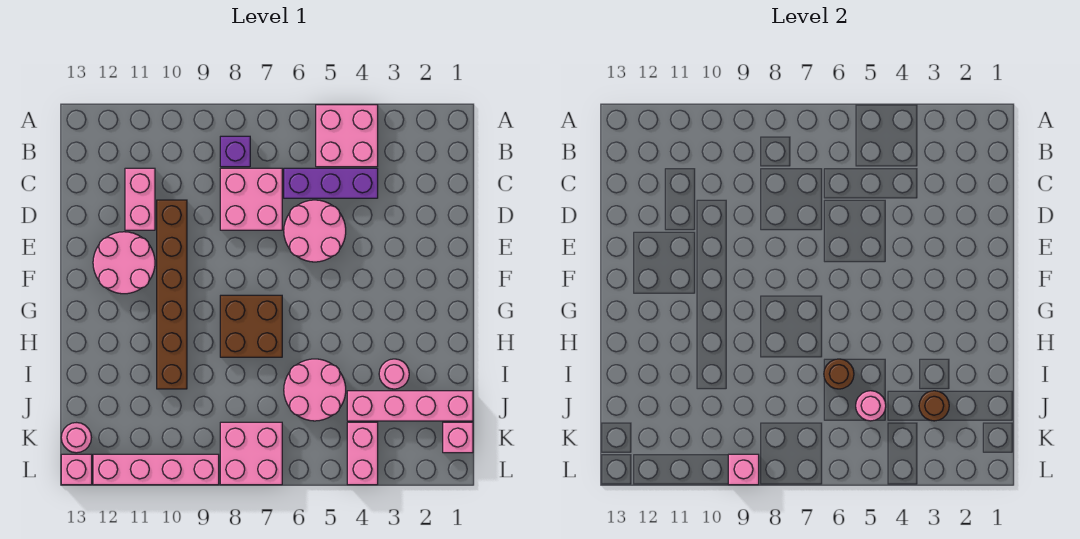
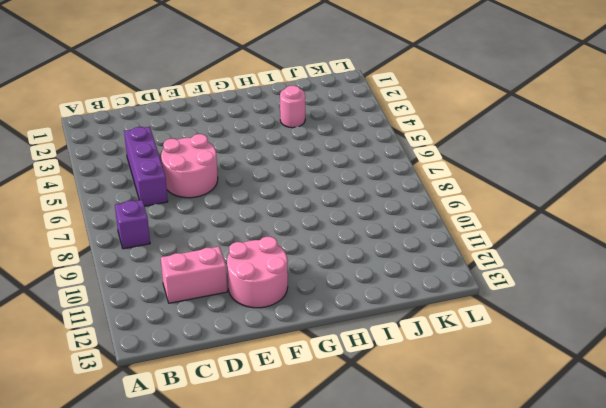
none -> pink 2x2 brick [316,105,378,167]
none -> pink 2x2 brick [220,168,282,230]
none -> brown 1x6 brick [157,200,187,389]

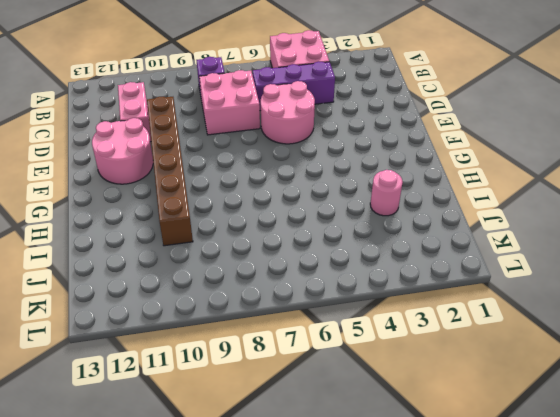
none -> brown 2x2 brick [220,295,282,357]
none -> pink 2x2 round brick [284,359,346,421]
none -> pink 1x4 brick [347,391,473,421]

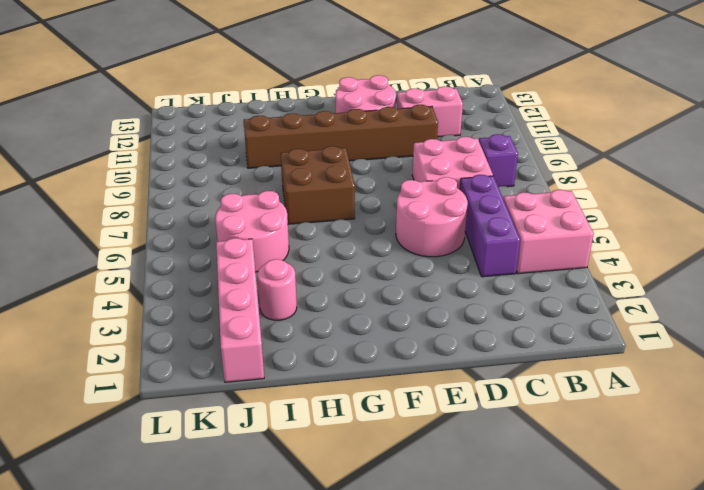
none -> pink 1x1 brick [443,422,473,453]
none -> pink 1x2 brick [347,422,378,485]
none -> pink 2x2 brick [220,422,282,485]

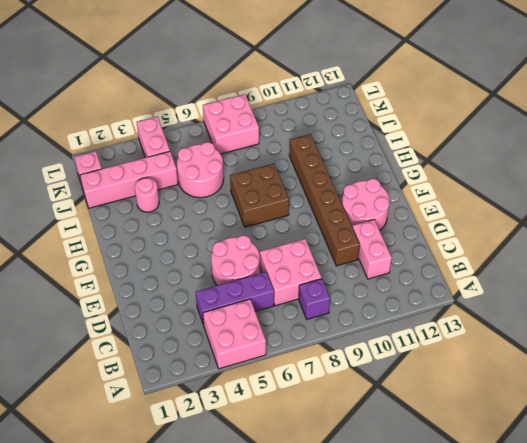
none -> pink 1x1 round brick [61,423,91,453]
none -> pink 1x4 brick [93,454,219,485]
none -> pink 1x1 brick [61,454,92,485]

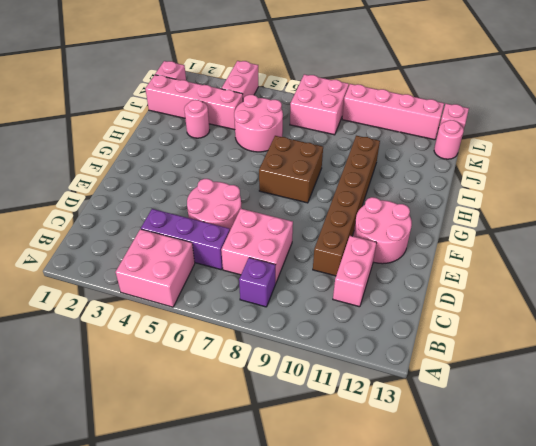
none -> brown 1x1 round brick [824,359,854,389]
none -> brown 1x1 round brick [919,391,949,421]
none -> pink 1x1 round brick [856,391,886,421]

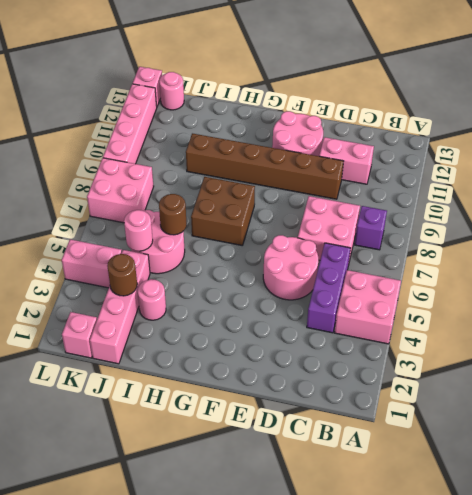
none -> pink 1x1 brick [728,454,759,485]

